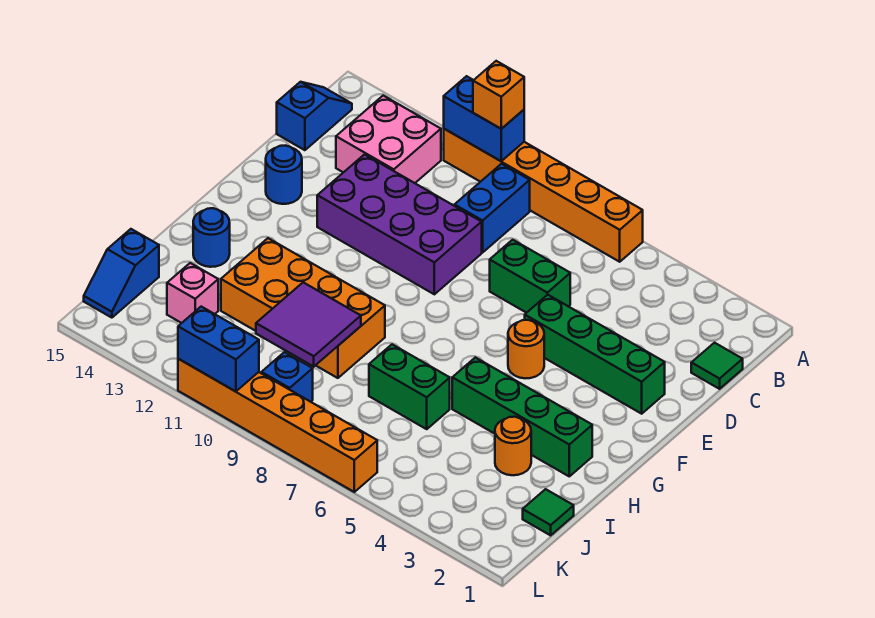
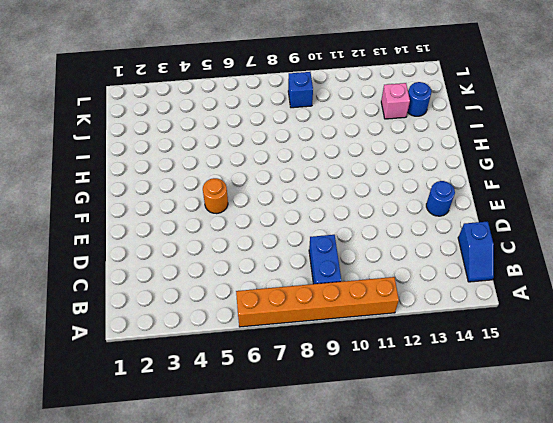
blue 1x1 round brick [408,82,431,116] -> blue 1x1 round brick moved to [193,208,230,267]
none -> pink 2x2 brick [336,96,441,183]
none -> green 1x1 tile [691,343,743,389]
none -> green 1x2 brick [490,240,570,313]

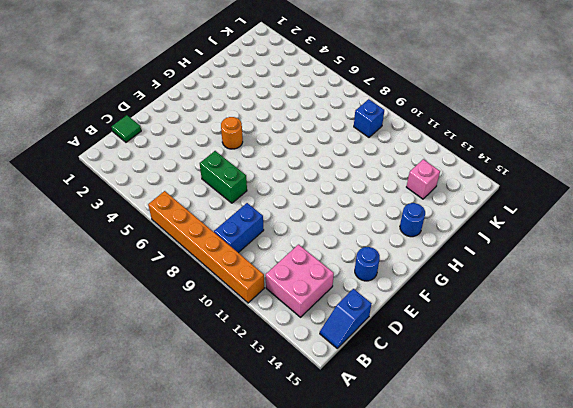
none -> purple 2x4 brick [317,154,482,294]
none -> green 1x4 brick [525,295,665,414]
none -> green 1x4 brick [452,357,592,476]

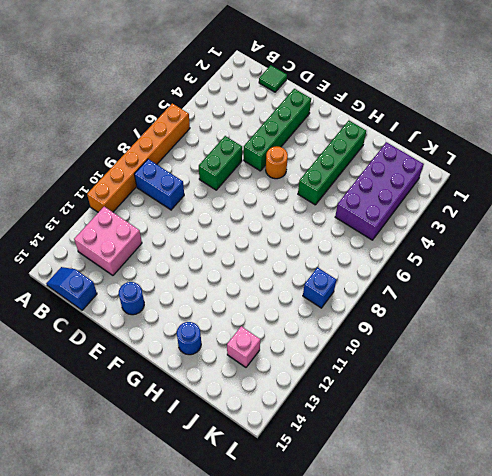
purple 2x4 brick [335,142,424,240] -> purple 2x4 brick moved to [317,154,482,294]
none -> orange 2x4 brick [221,238,385,378]
none -> orange 1x1 round brick [495,417,531,475]
none -> green 1x2 brick [369,344,450,429]

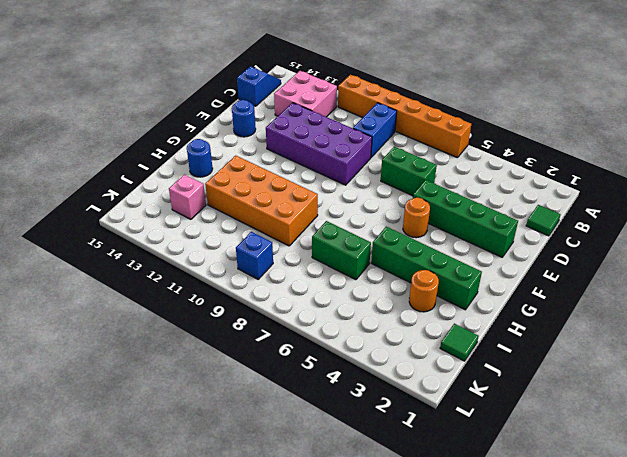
none -> blue 1x2 slope [84,229,159,318]
none -> orange 1x6 brick [178,359,377,492]
none -> blue 1x2 brick [444,76,524,161]

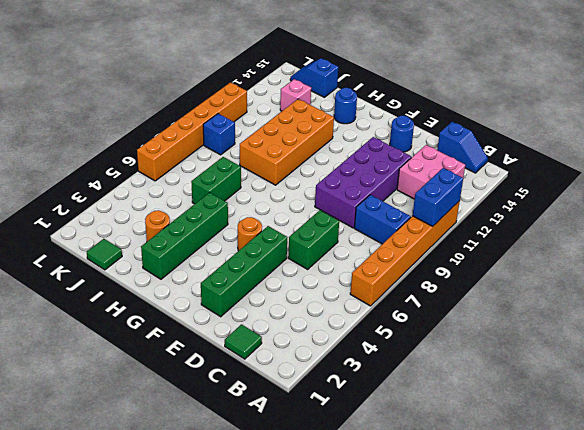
none -> purple 2x2 tile [256,282,361,367]
none -> blue 1x2 brick [178,307,259,392]
none -> orange 1x1 brick [473,61,524,129]

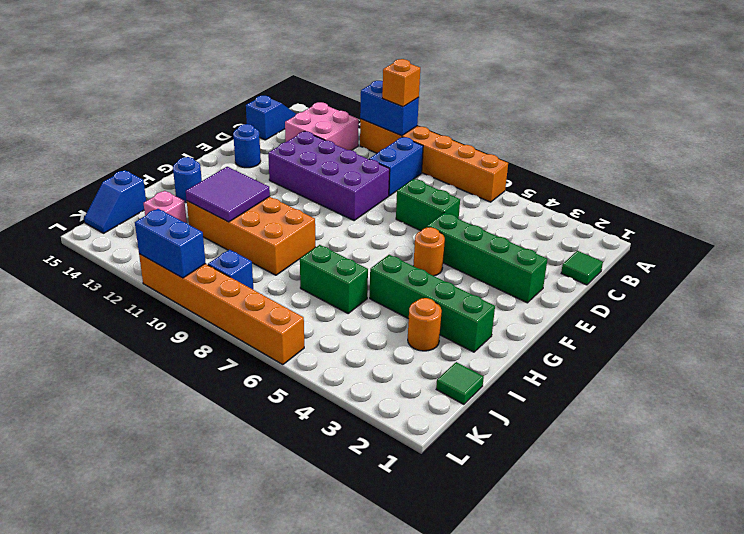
purple 2x2 tile [186,167,270,222] -> purple 2x2 tile moved to [256,282,361,367]

